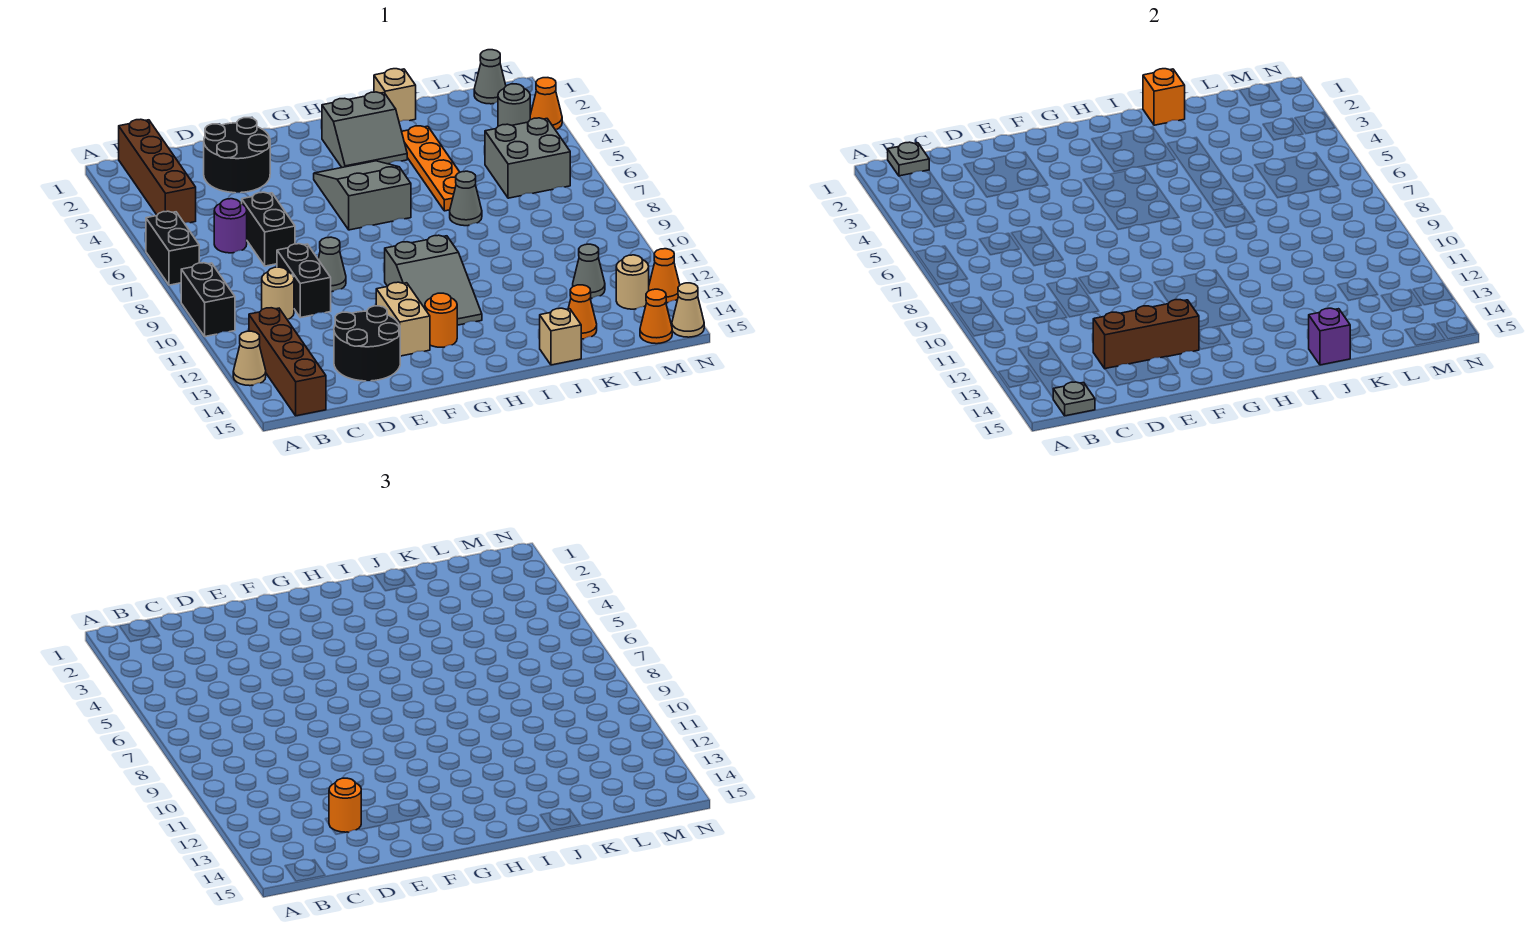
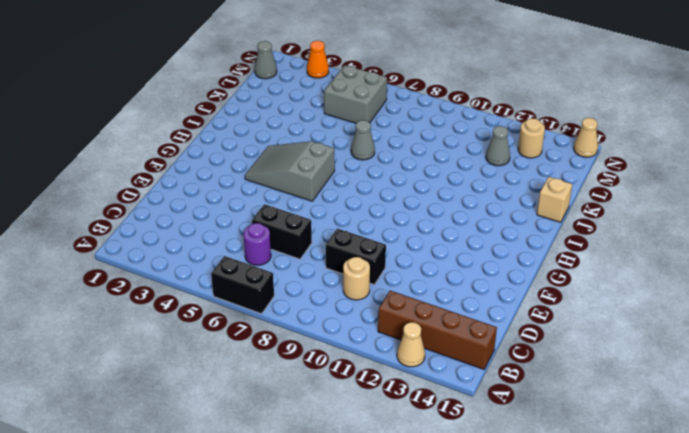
none -> black 1x2 brick [181,263,235,336]
none -> brown 1x4 brick [119,119,196,223]
none -> black 2x2 round brick [204,118,270,193]
none -> black 2x2 round brick [334,306,400,381]

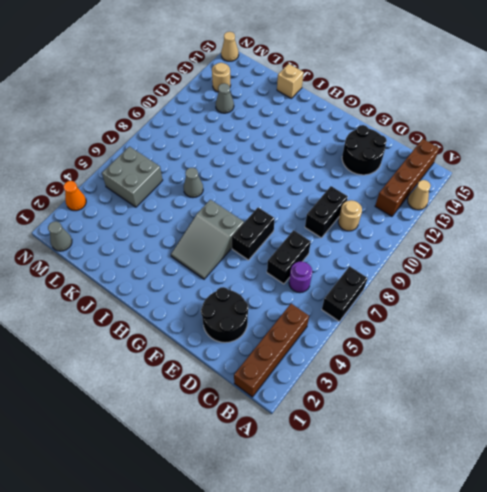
black 1x2 brick [232,208,275,260] -> black 1x2 brick moved to [181,263,235,336]
none -> grey 1x1 cone [318,237,346,292]
none -> tan 1x2 brick [376,282,430,356]
none -> grey 2x3 slope [385,235,482,325]
none -> orange 1x1 round brick [425,293,457,347]

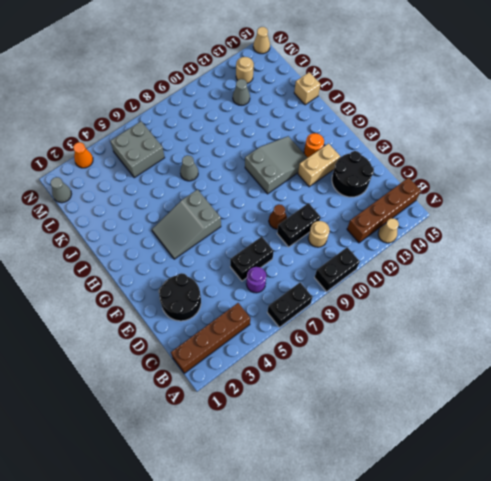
brown 1x1 cone [269,204,287,229] -> grey 1x1 cone [318,237,346,292]
none -> grey 2x2 slope [322,92,407,167]
none -> tan 1x1 brick [374,69,416,122]
none -> orange 1x4 plate [402,126,460,211]
none -> orange 1x1 cone [568,285,597,339]

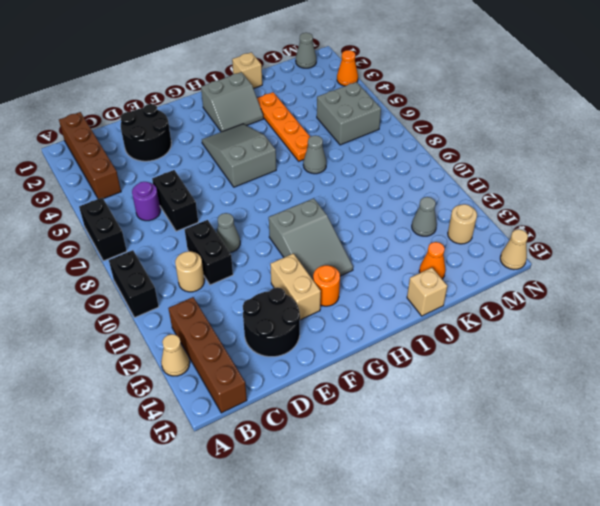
none -> grey 1x1 round brick [498,84,530,126]
none -> orange 1x1 cone [640,289,672,344]
none -> orange 1x1 cone [649,249,680,303]
none -> grey 1x1 plate [888,142,929,176]

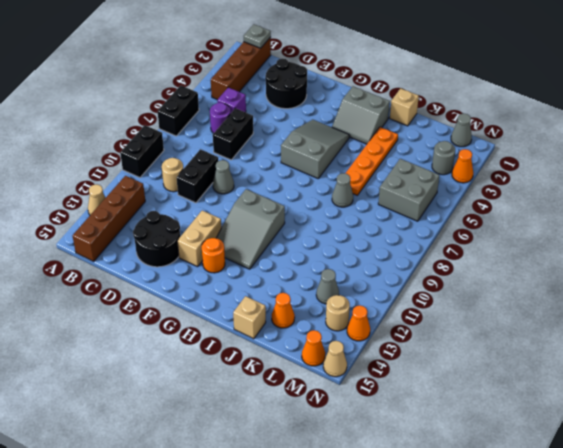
purple 1x1 brick [217,87,246,112] -> purple 1x1 brick moved to [1309,308,1350,365]
none -> grey 1x1 plate [1053,382,1095,416]
none -> brown 1x3 brick [1093,299,1199,369]
none -> orange 1x1 brick [1143,69,1185,125]
none -> orange 1x1 round brick [329,778,361,832]

